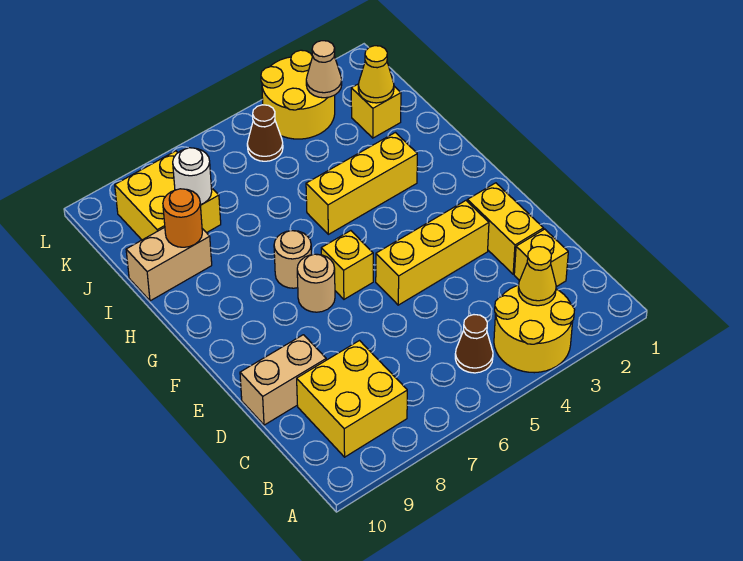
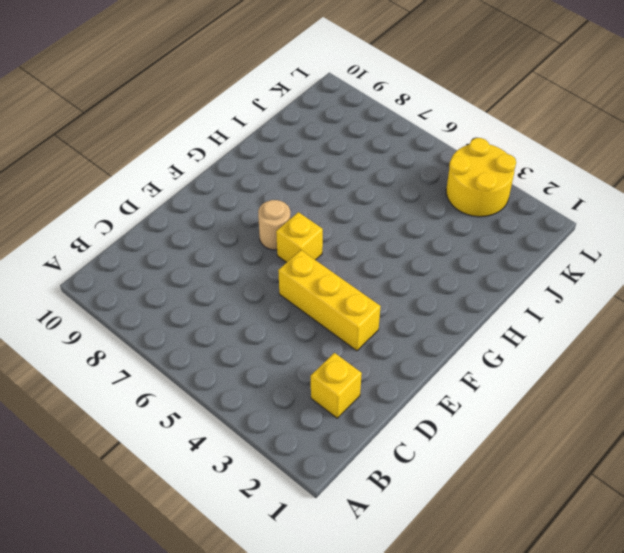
none -> yellow 2x2 round brick [494,285,575,373]
none -> brown 1x1 cone [455,315,493,373]
none -> yellow 2x2 brick [297,341,407,457]

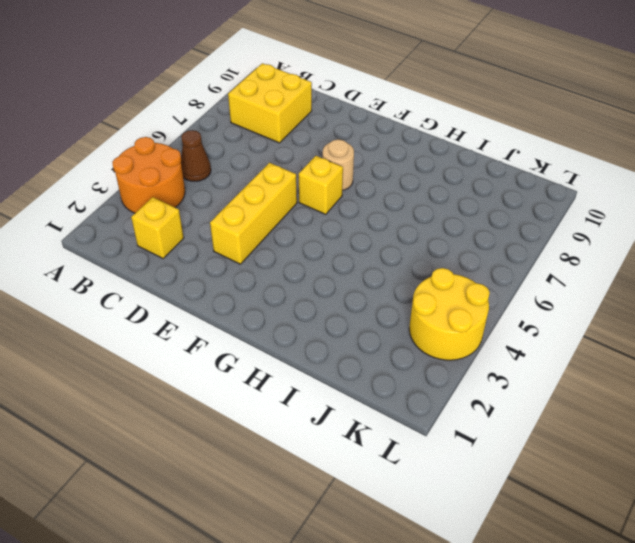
orange 2x2 round brick [112,137,185,213] -> yellow 2x2 round brick [494,285,575,373]
none -> yellow 1x2 brick [467,183,544,274]
none -> tan 1x2 brick [240,335,326,425]
none -> tan 1x1 round brick [274,231,311,288]

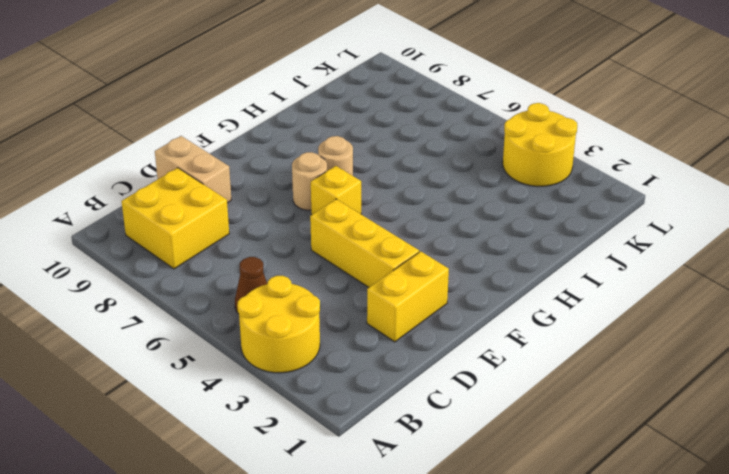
none -> yellow 1x1 brick [514,229,568,287]
none -> yellow 1x3 brick [306,133,417,234]
none -> tan 1x2 brick [126,227,212,301]

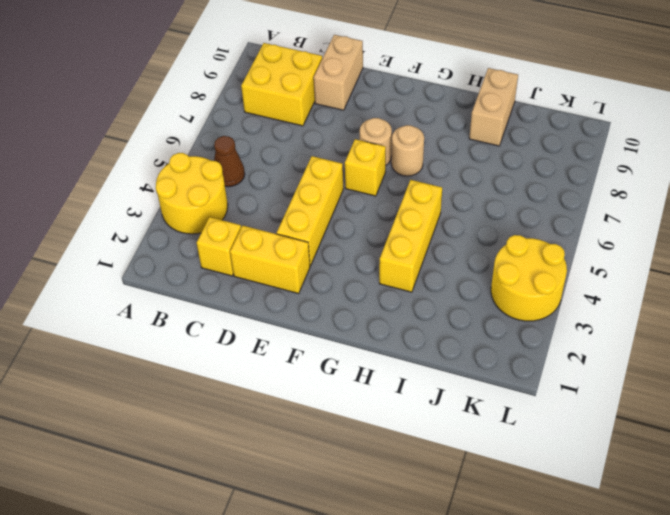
none -> yellow 1x1 brick [351,84,401,138]
none -> yellow 2x2 brick [115,151,221,240]
none -> brown 1x1 cone [247,105,283,161]

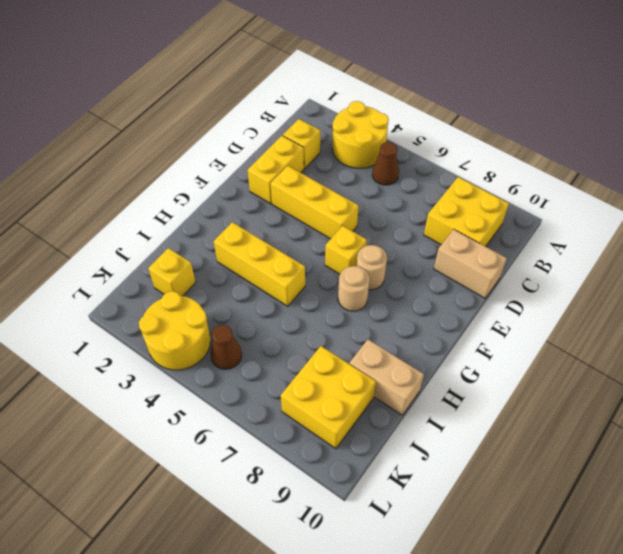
none -> yellow 1x1 cone [518,247,556,306]
none -> orange 1x1 round brick [163,189,202,247]
none -> yellow 1x1 cone [358,46,394,103]

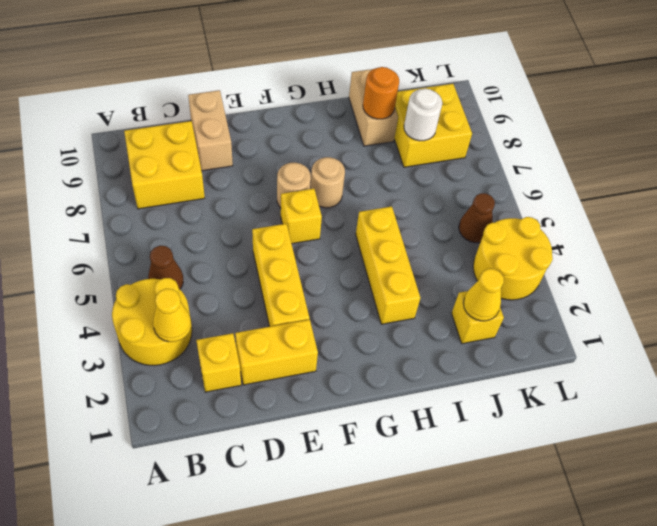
none -> tan 1x1 cone [306,41,342,98]

